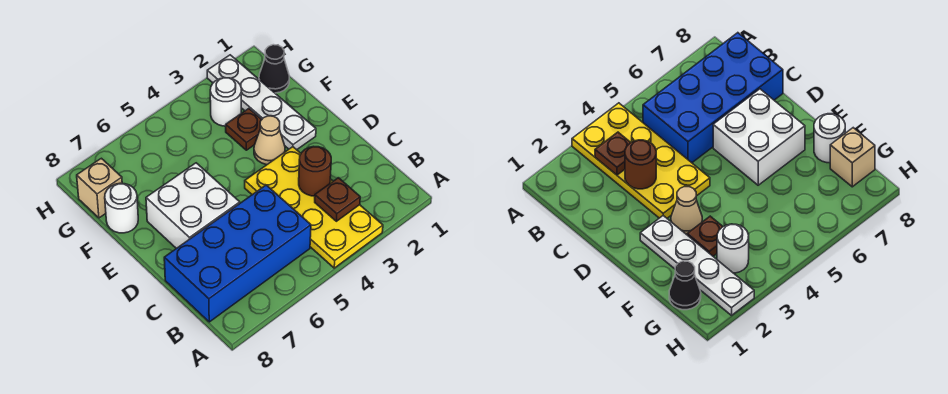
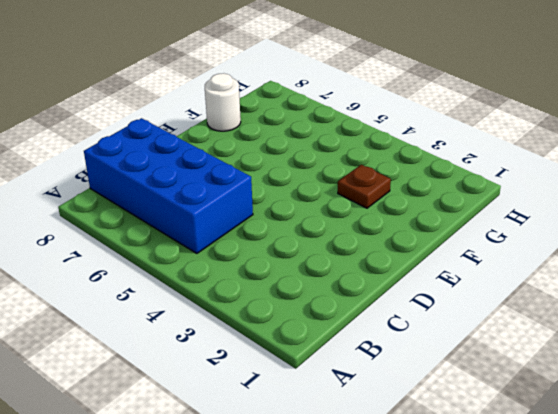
none -> yellow 2x4 plate [245,147,383,268]
none -> white 2x2 brick [146,163,240,249]
none -> white 1x4 plate [207,55,316,150]

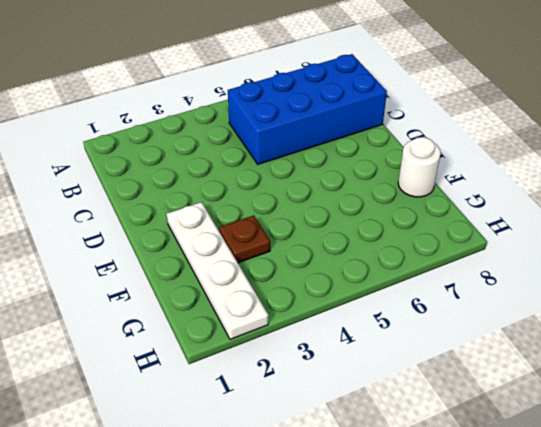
none -> yellow 2x4 plate [245,147,383,268]
none -> white 2x2 brick [146,163,240,249]
none -> tan 1x1 cone [254,116,285,165]

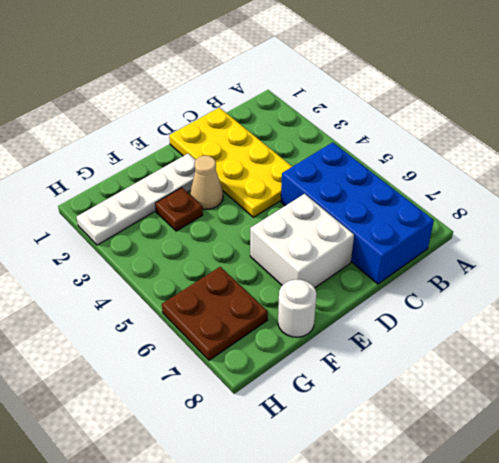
yellow 2x4 plate [169,108,292,217] -> yellow 2x4 plate turned to [245,147,383,268]
brown 2x2 plate [162,267,268,360] -> none
none -> black 1x1 cone [259,45,289,93]
none -> white 1x1 round brick [210,78,241,126]
none -> tan 1x1 brick [77,158,122,218]

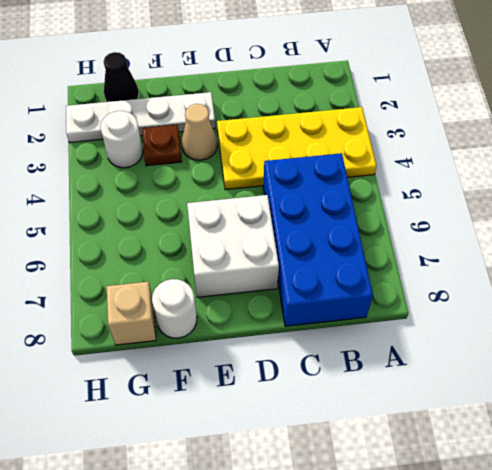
none -> brown 1x1 plate [315,178,360,221]
none -> brown 1x1 round brick [299,147,331,196]

